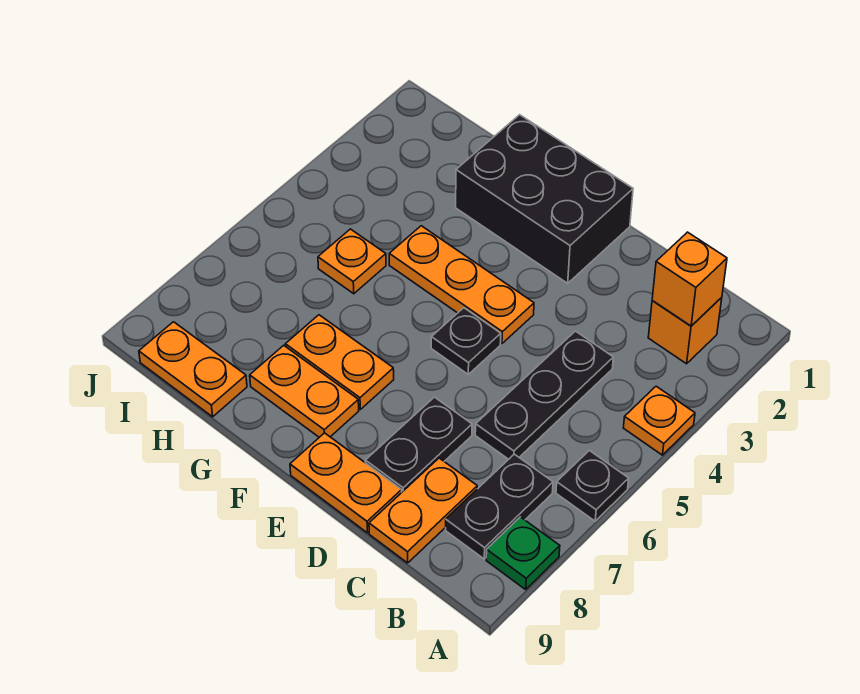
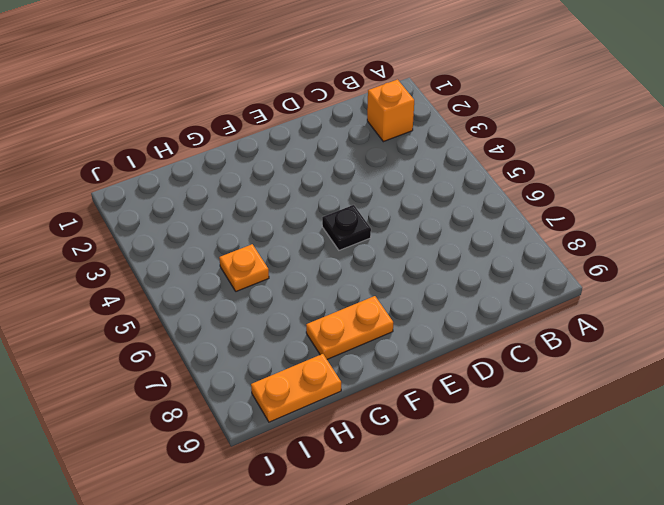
none -> orange 1x1 plate [623,386,695,455]
none -> black 1x1 plate [556,450,629,521]
none -> green 1x1 plate [486,517,560,589]

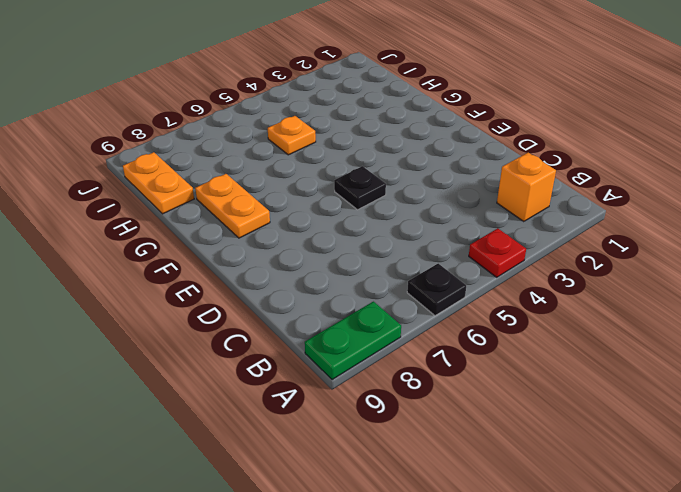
red 1x1 plate [469,228,526,277] -> orange 1x1 plate [623,386,695,455]
green 1x2 plate [305,302,401,380] -> green 1x1 plate [486,517,560,589]
none -> black 1x2 plate [446,454,553,559]
none -> black 1x3 plate [475,331,613,459]
none -> orange 1x2 plate [369,458,477,563]

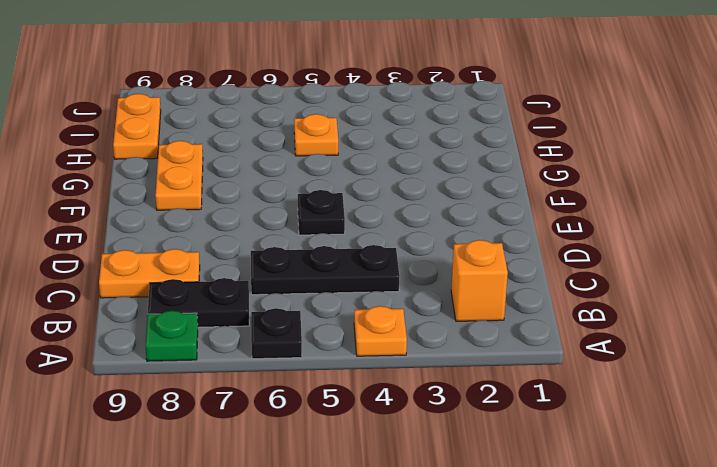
none -> black 1x2 plate [365,397,472,492]
none -> orange 1x2 plate [290,433,402,533]
none -> black 2x3 brick [456,115,633,283]

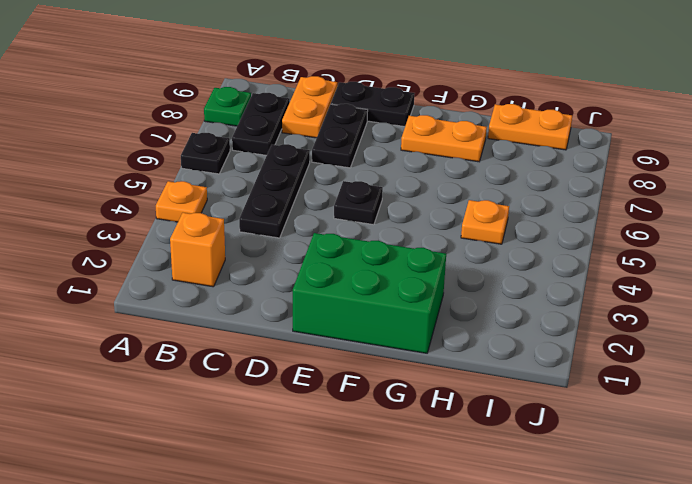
black 1x2 plate [331,82,415,127] -> orange 1x2 plate [290,433,402,533]
green 2x3 brick [293,233,446,353] -> black 2x3 brick [456,115,633,283]
none -> orange 1x3 plate [389,226,534,343]
none -> orange 1x2 plate [285,315,394,409]
none -> orange 1x1 brick [652,232,727,326]

